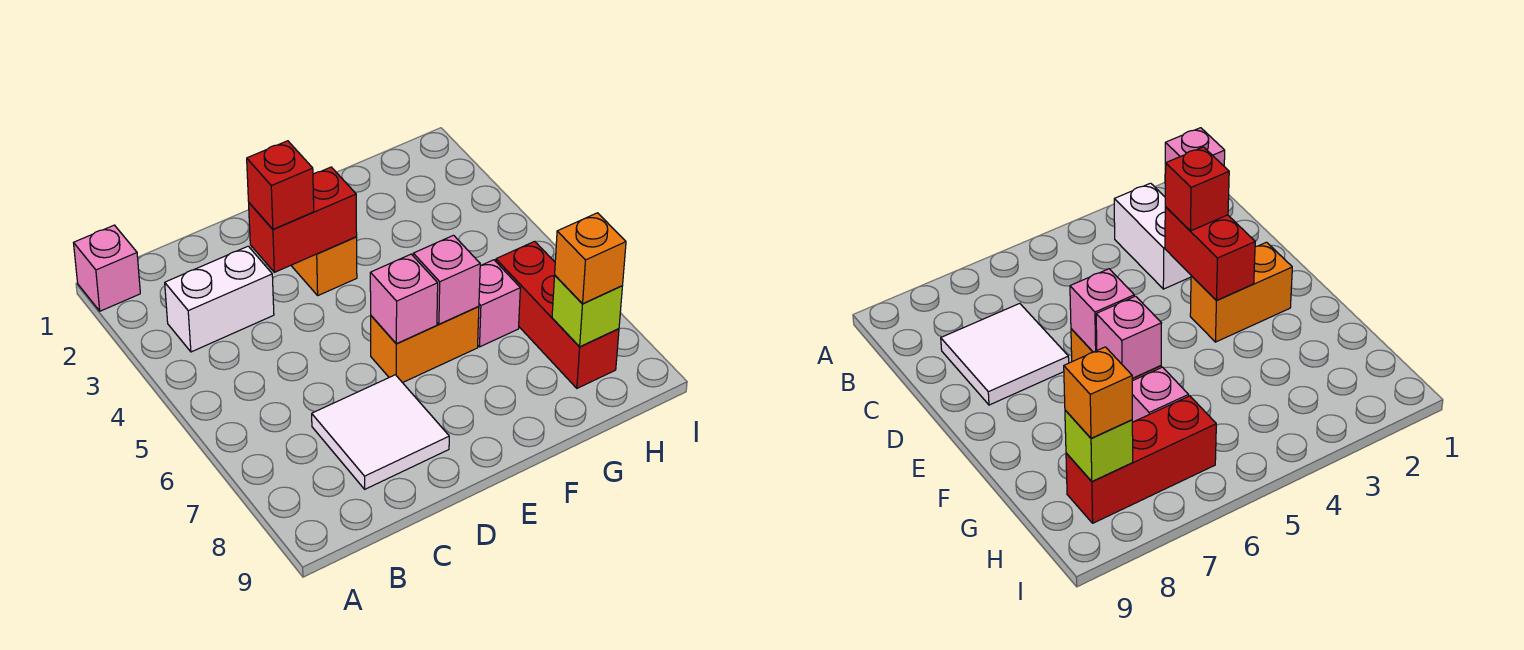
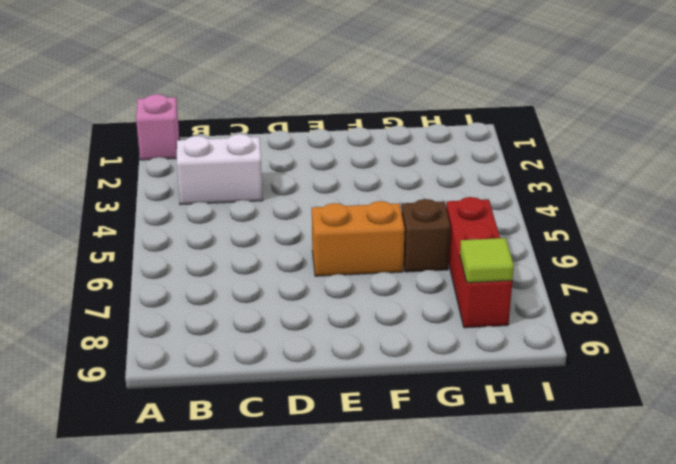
brown 1x1 brick [401,199,450,272] -> pink 1x1 brick [478,260,520,347]
lime 1x1 tile [460,238,514,283] -> lime 1x1 brick [552,276,622,347]
none -> white 2x2 tile [312,375,449,489]
none -> orange 1x2 brick [291,237,357,295]
none -> red 1x2 brick [249,167,357,272]

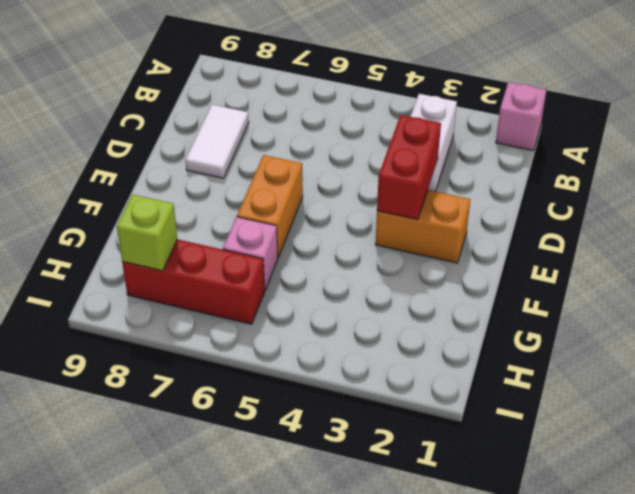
white 1x2 tile [185,105,249,178] -> white 2x2 tile [312,375,449,489]
none -> pink 1x1 brick [370,254,438,344]
none -> pink 1x1 brick [413,235,480,324]
none -> red 1x1 brick [247,141,314,229]

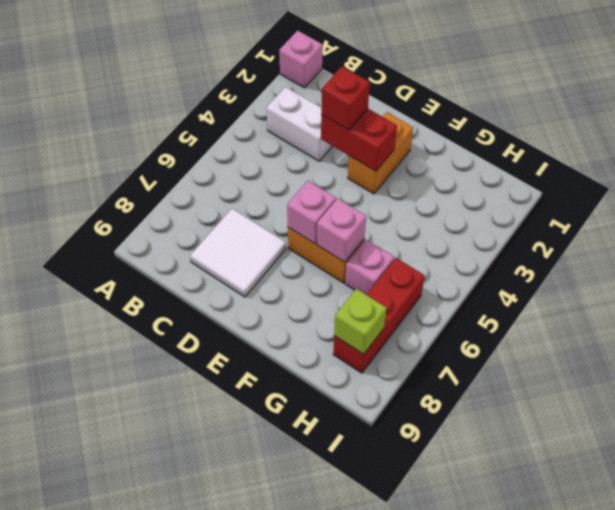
none -> orange 1x1 brick [555,213,626,304]

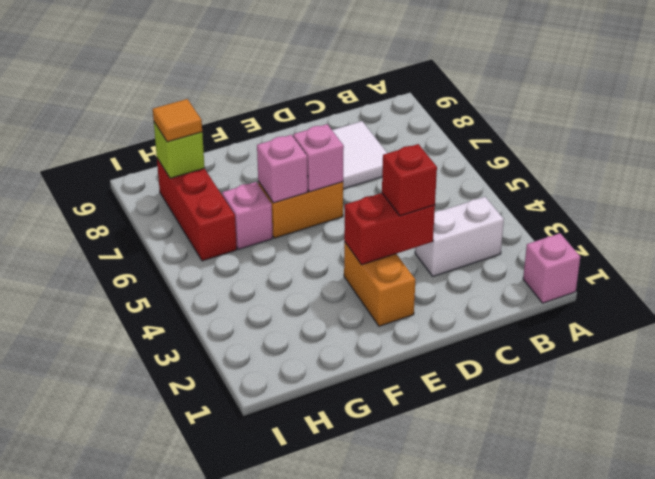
orange 1x1 tile [153,99,202,142] -> orange 1x1 brick [555,213,626,304]

